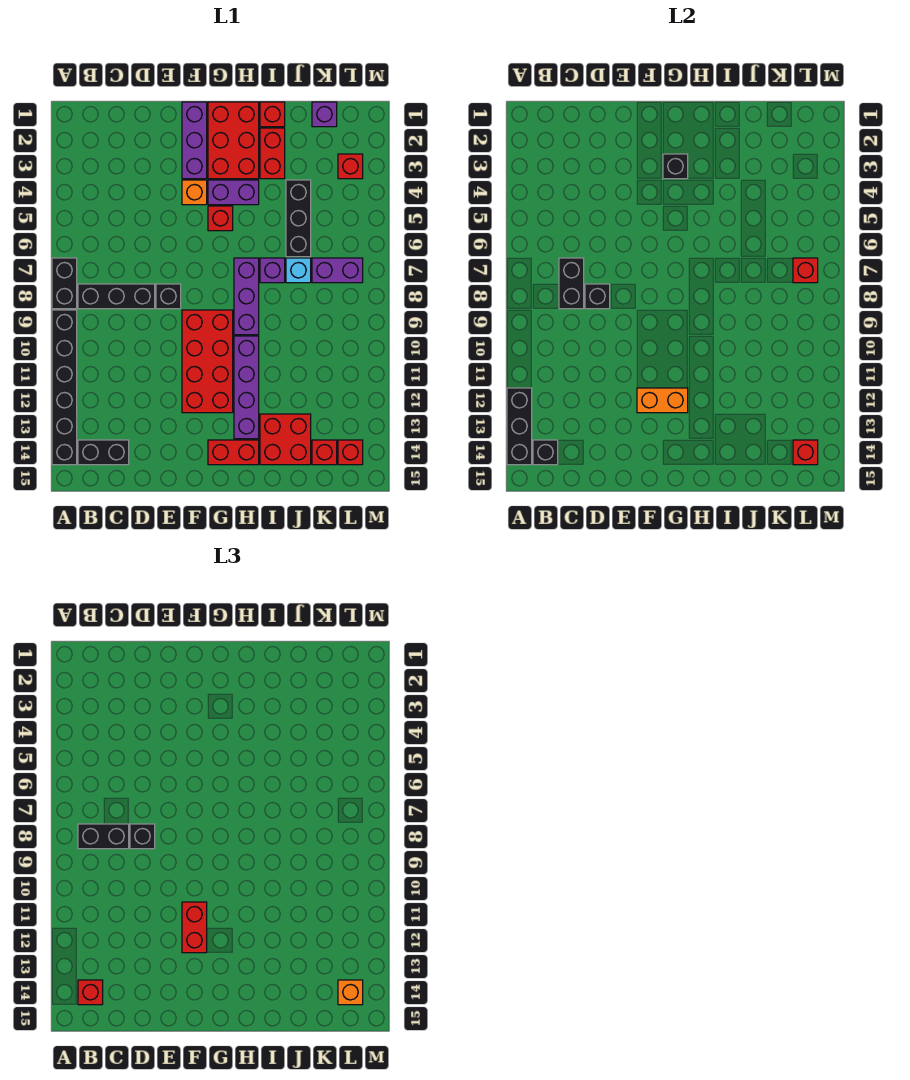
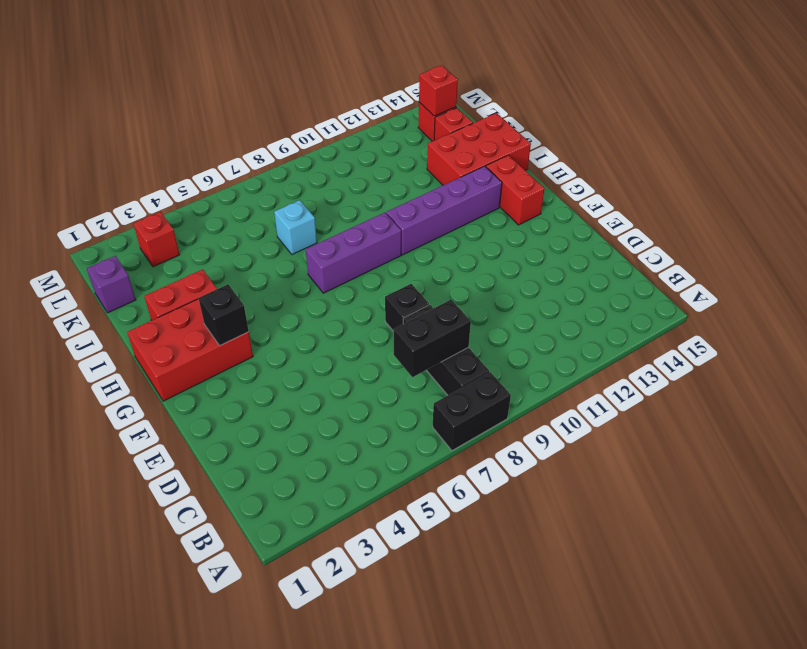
red 2x3 brick [427,113,531,185] -> red 2x2 brick [260,414,311,465]
none -> black 1x6 brick [52,310,77,465]
none -> black 1x2 brick [78,440,129,465]
none -> purple 1x3 brick [182,102,207,179]
none -> orange 1x1 brick [182,180,207,205]

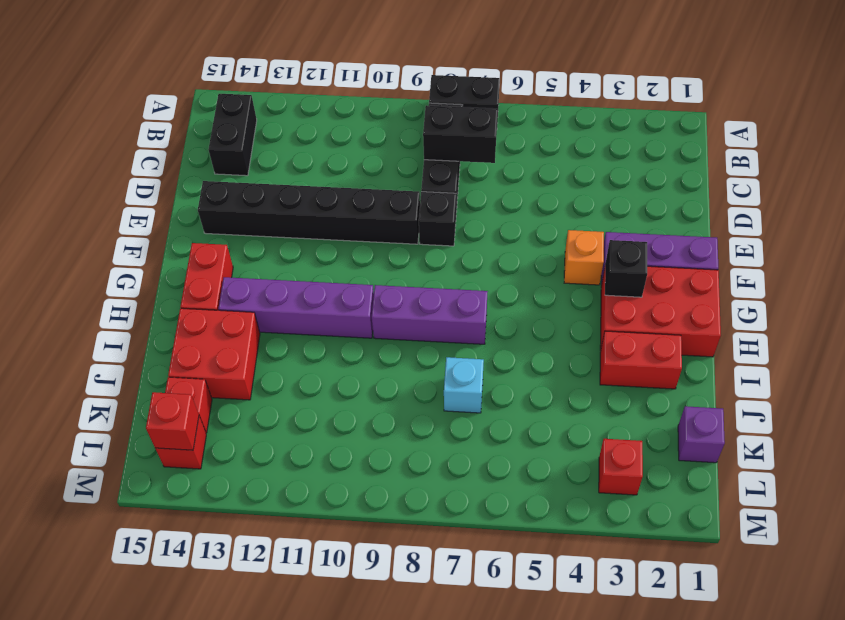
black 1x6 brick [198,181,420,244] -> black 1x6 brick moved to [52,310,77,465]
none -> red 2x4 brick [182,310,233,413]
none -> purple 1x2 brick [208,180,259,205]
none -> red 1x1 brick [208,206,233,231]
none -> red 1x1 brick [260,102,285,127]

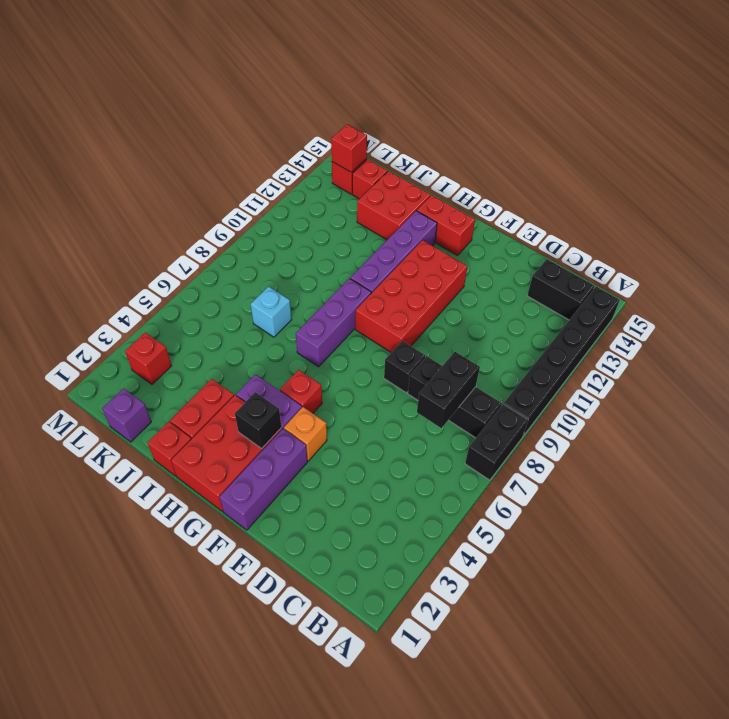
none -> purple 1x1 brick [260,258,285,283]
none -> black 1x3 brick [286,180,311,257]
none -> purple 1x2 brick [312,258,363,283]
none -> black 1x3 brick [507,388,532,465]

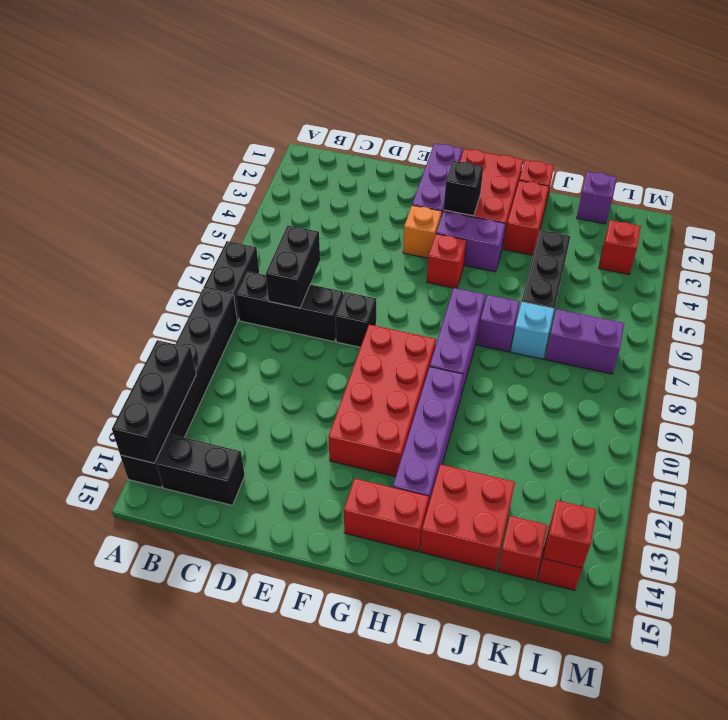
none -> black 1x1 brick [533,440,558,465]
none -> black 1x1 brick [585,284,610,309]
none -> orange 1x2 brick [637,388,688,413]
none -> red 1x1 brick [793,258,818,283]

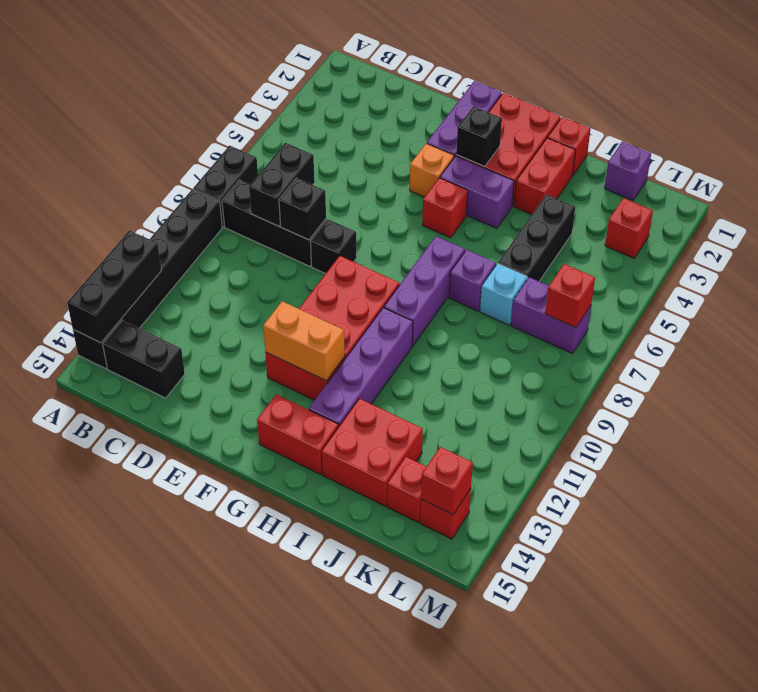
none -> black 1x1 brick [533,440,558,465]
none -> black 1x2 brick [78,824,129,849]
none -> red 1x1 brick [78,980,103,1005]
none -> black 1x1 brick [130,824,155,849]

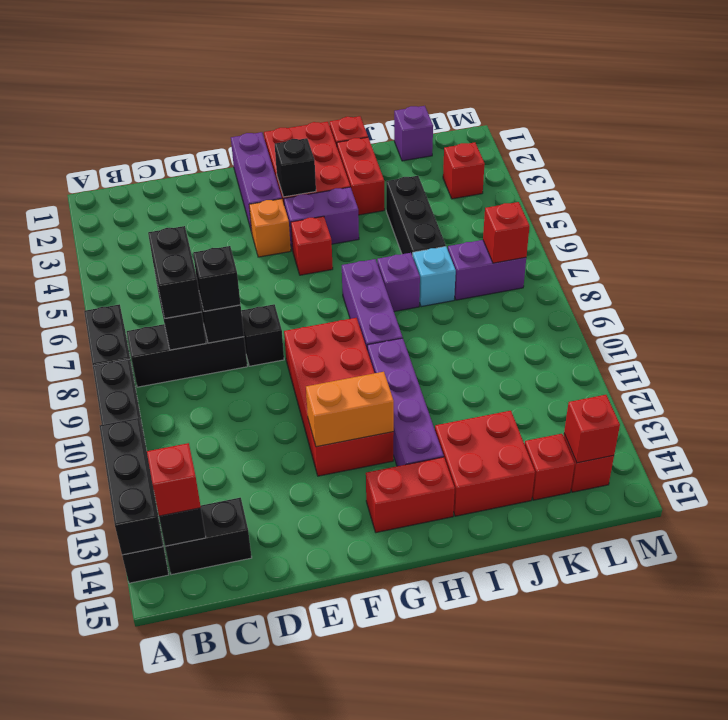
black 1x2 brick [148,226,202,319] -> black 1x2 brick turned to [78,824,129,849]
none -> red 1x2 brick [182,902,207,953]
none -> orange 1x1 brick [338,980,363,1005]

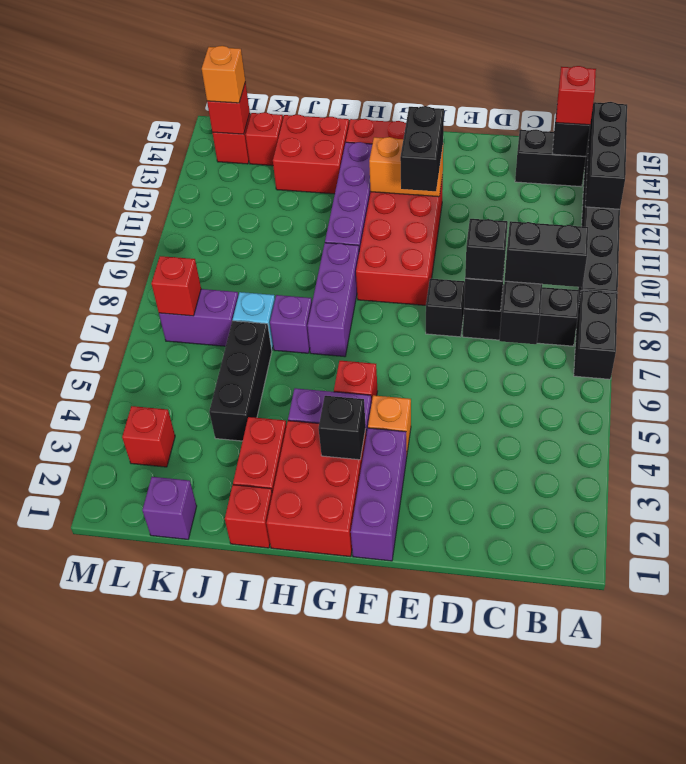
black 1x2 brick [400,106,444,191] -> red 1x2 brick [182,902,207,953]

